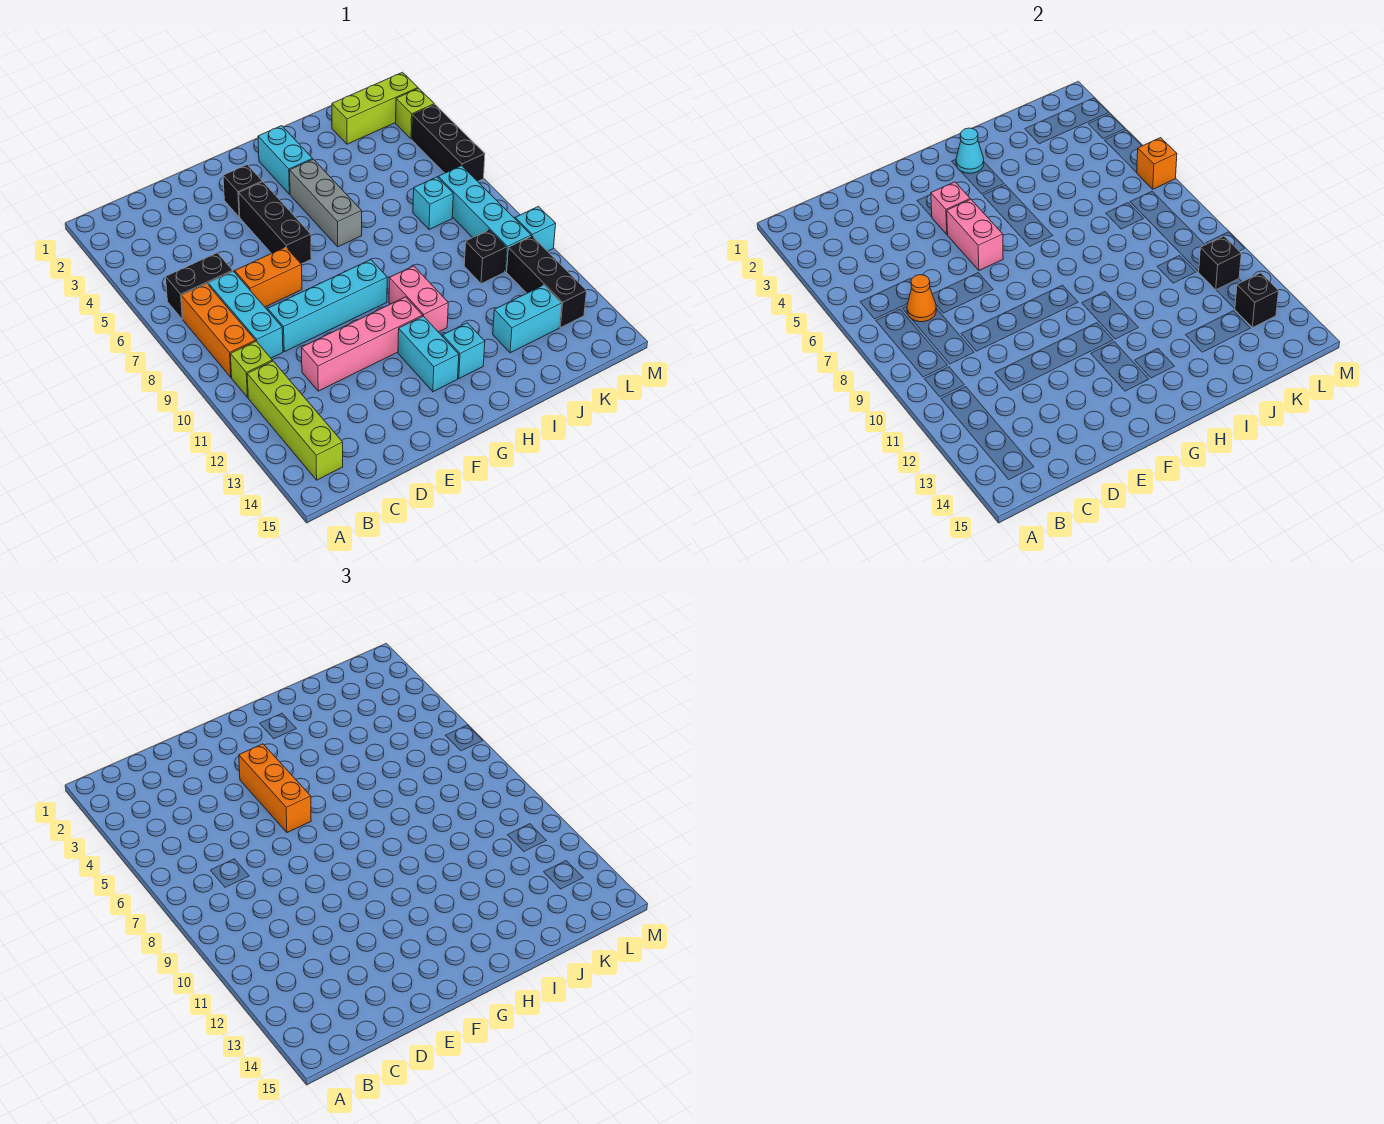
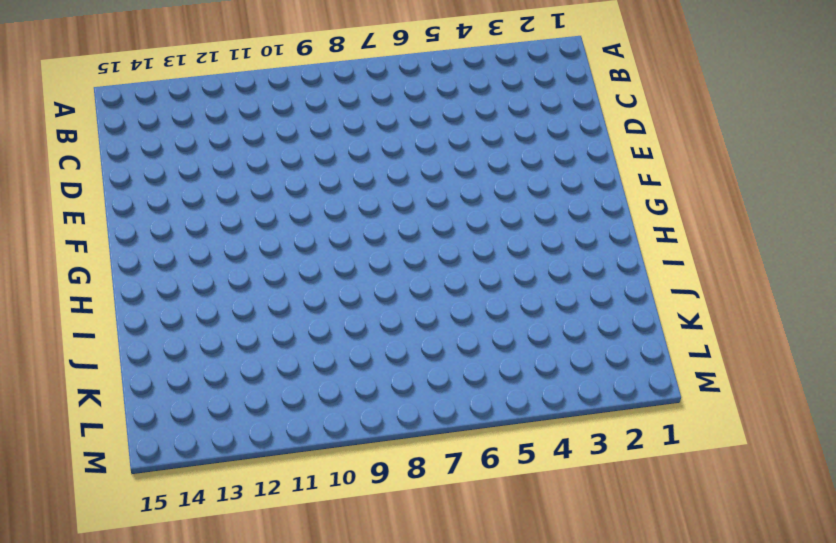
none -> black 1x2 brick [166,253,233,319]
none -> orange 1x3 brick [181,284,255,377]
none -> lime 1x1 brick [230,341,272,397]
none -> lime 1x4 brick [247,361,343,480]

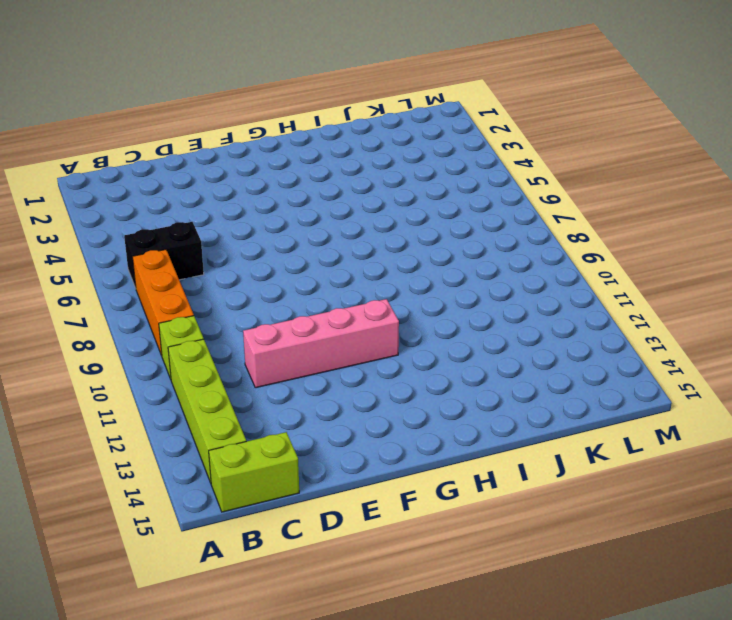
lime 1x2 brick [209,432,299,512] -> none
none -> cyan 1x3 brick [208,271,283,358]
none -> orange 1x2 brick [235,247,302,307]
none -> cyan 1x4 brick [268,260,387,352]
none -> black 1x1 brick [223,165,262,217]

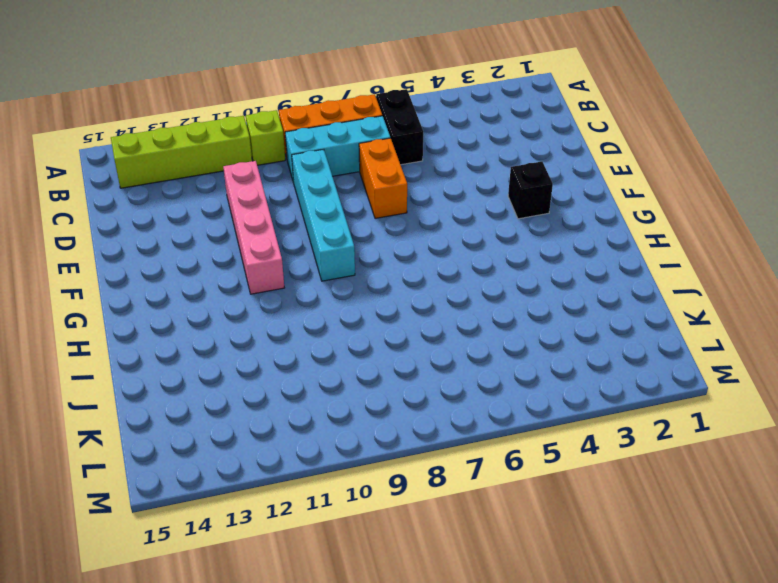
none -> black 1x3 brick [239,182,311,264]
none -> cyan 1x2 brick [398,316,459,392]
none -> cyan 1x2 brick [258,126,313,194]
none -> grey 1x3 brick [290,159,362,247]

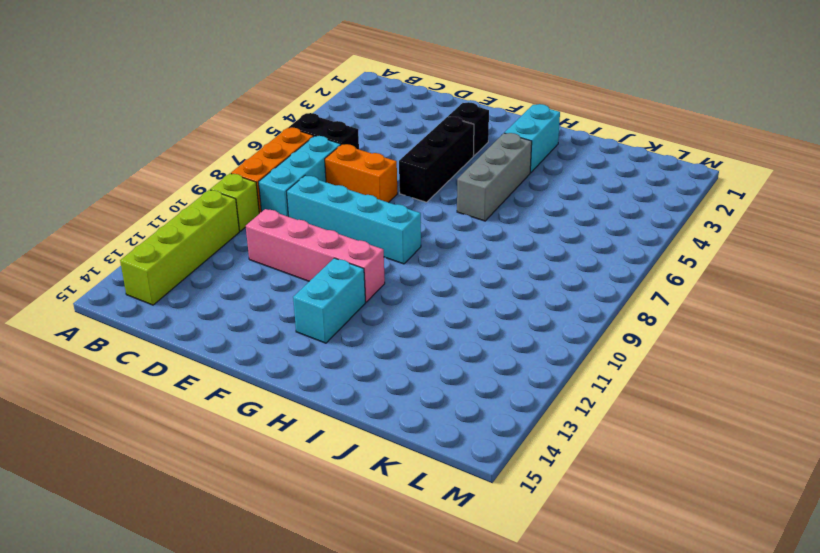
none -> pink 1x2 brick [389,266,448,332]
none -> cyan 1x1 brick [443,323,485,378]
none -> cyan 1x2 brick [493,285,562,353]
none -> lime 1x3 brick [332,72,418,144]

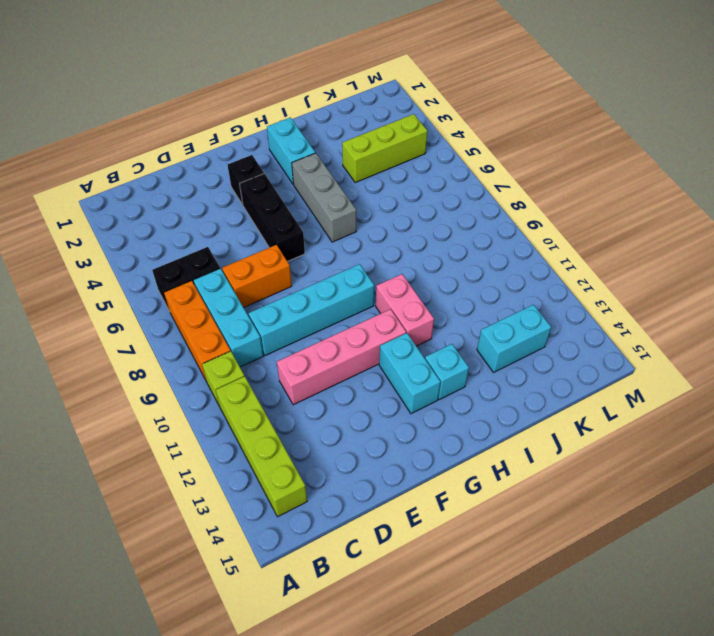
lime 1x3 brick [342,114,427,183] -> lime 1x3 brick moved to [332,72,418,144]
none -> cyan 1x1 brick [413,177,453,230]
none -> black 1x1 brick [464,230,506,284]
none -> cyan 1x4 brick [438,166,531,271]
none -> black 1x3 brick [507,236,587,328]

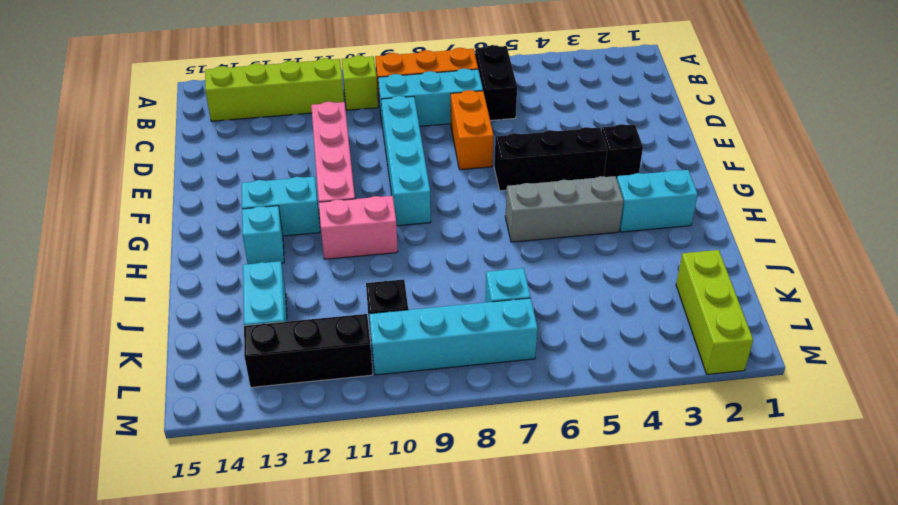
none -> lime 1x1 brick [396,88,434,139]
none -> black 1x3 brick [412,105,485,181]
none -> cyan 1x1 brick [515,206,556,251]
none -> orange 1x1 cone [907,275,936,322]

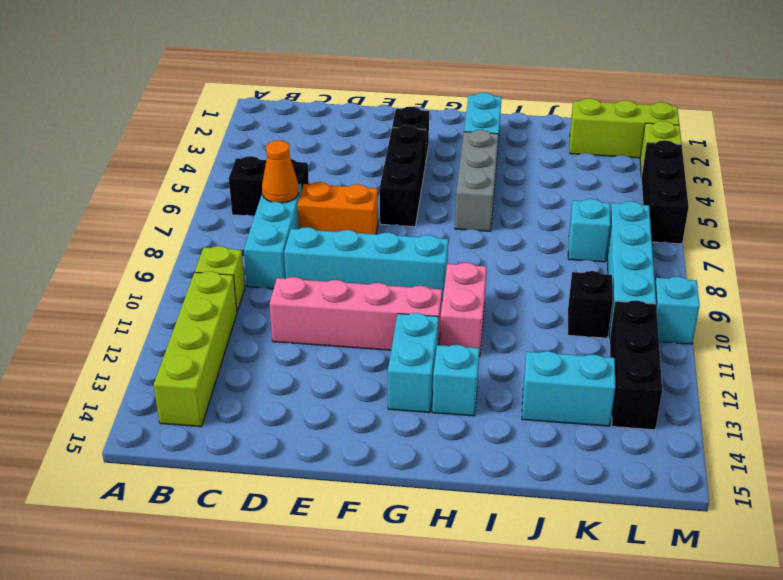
none -> orange 1x3 brick [181,284,255,377]
none -> pink 1x1 brick [931,182,970,234]
none -> pink 1x2 brick [947,199,1003,270]
none -> cyan 1x1 cone [956,128,984,173]

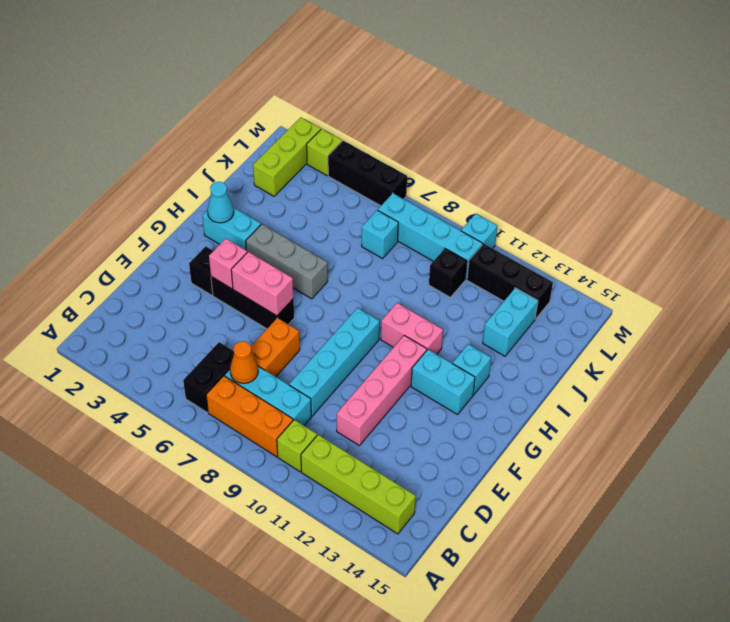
none -> black 1x1 brick [1199,236,1241,290]
none -> black 1x1 brick [1235,273,1279,328]
none -> orange 1x1 brick [1136,138,1177,189]
none -> orange 1x3 brick [239,744,311,832]

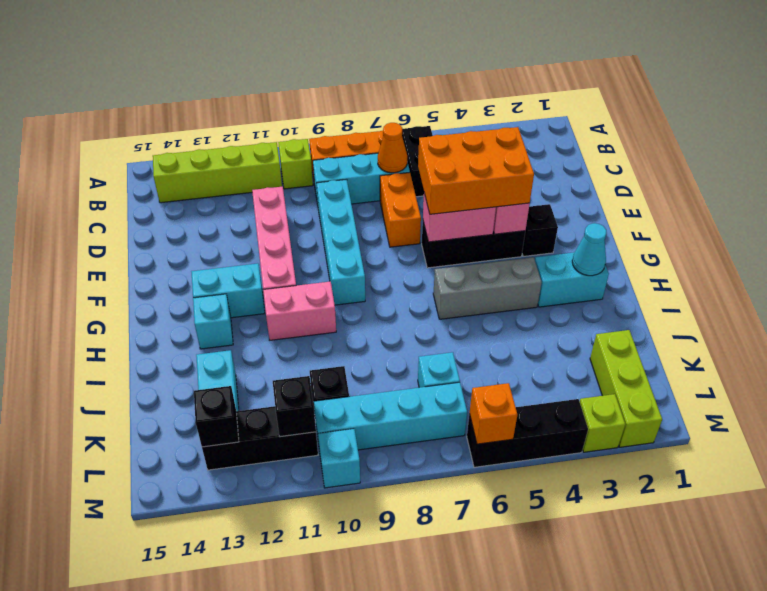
orange 2x3 brick [418,127,534,214] -> orange 1x3 brick [239,744,311,832]

